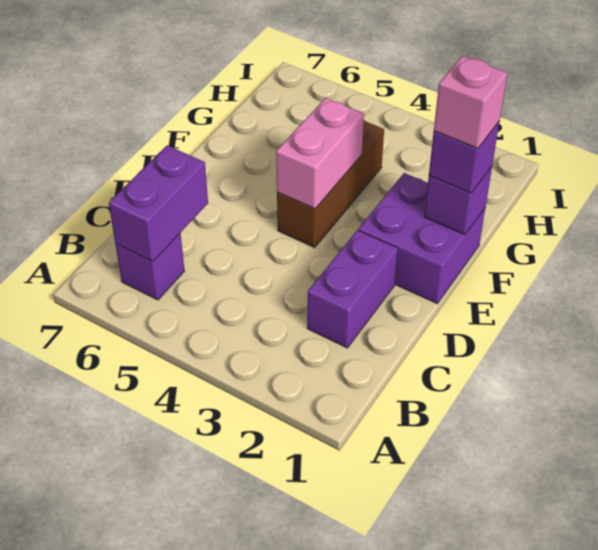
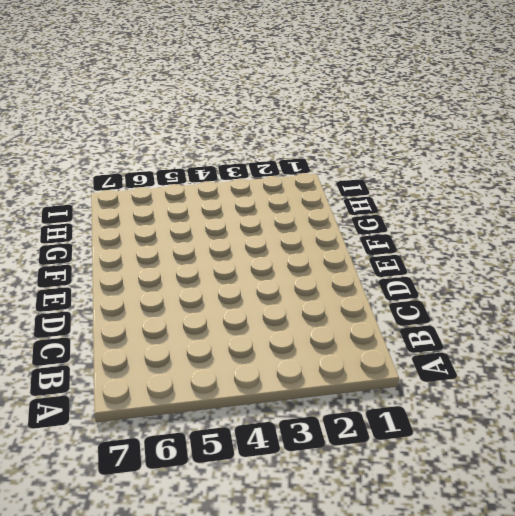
none -> purple 1x1 brick [116,233,184,300]
none -> purple 1x2 brick [307,230,398,348]

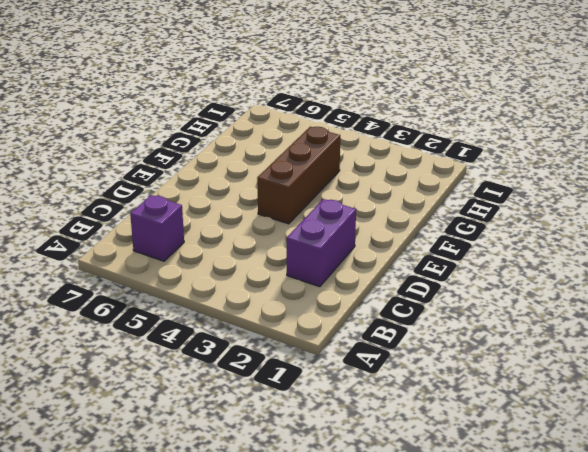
none -> purple 2x2 brick [358,173,485,304]
none -> purple 1x2 brick [109,145,208,262]

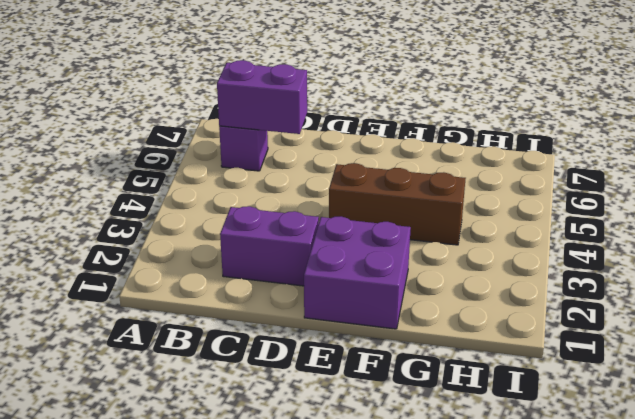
none -> pink 1x2 brick [276,98,364,209]
none -> purple 1x1 brick [424,166,492,234]

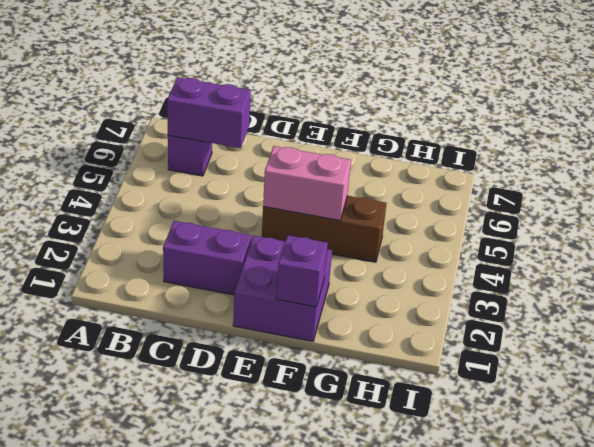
none -> purple 1x1 brick [429,121,500,193]
none -> pink 1x1 brick [434,56,507,148]

